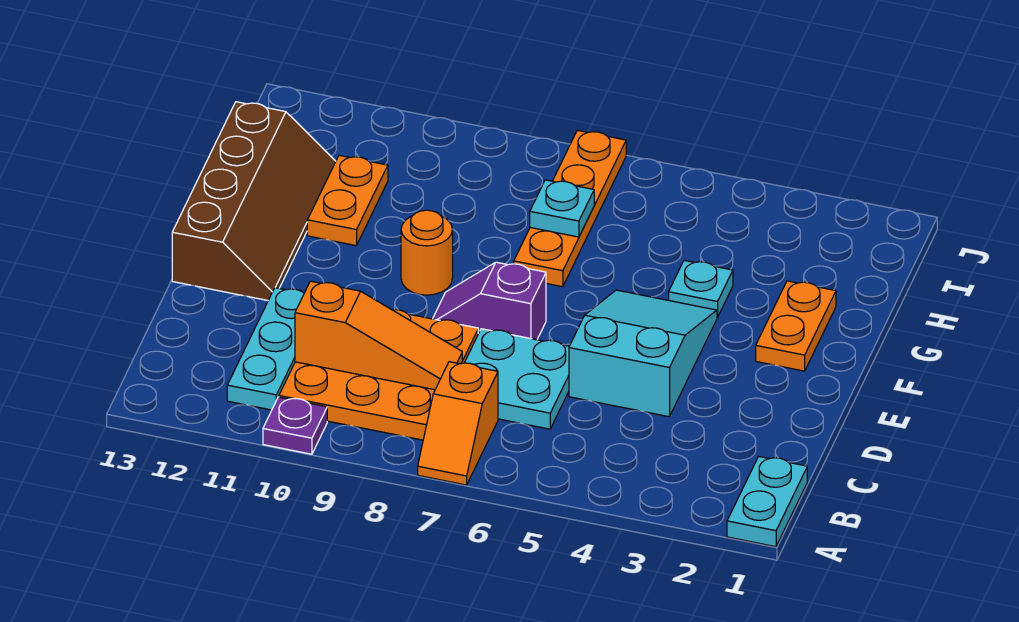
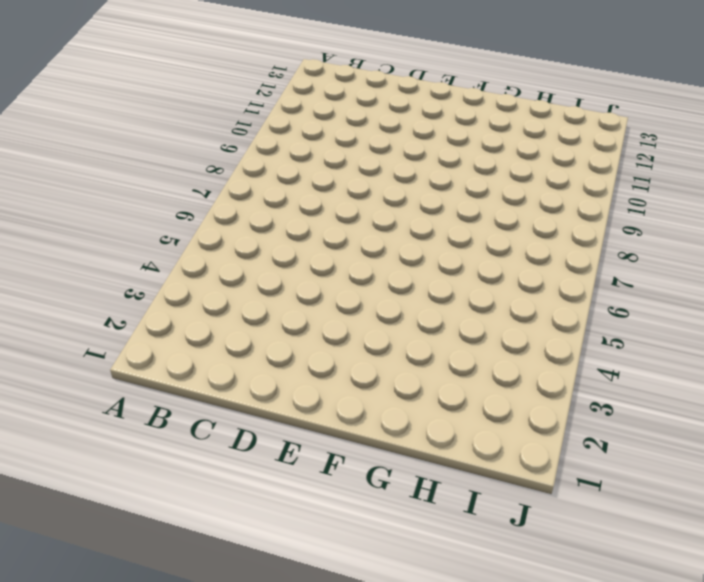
none -> cyan 1x2 plate [727,456,807,547]
none -> orange 1x2 slope [418,362,498,485]
none -> purple 1x1 plate [263,397,327,454]

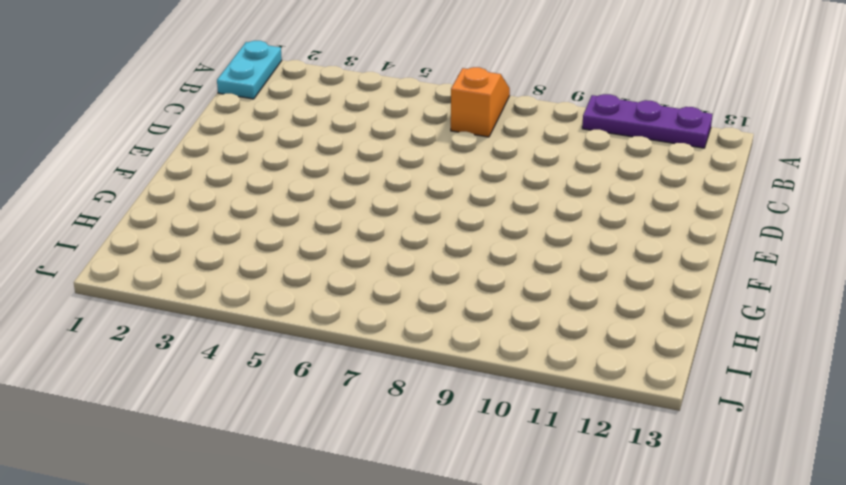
purple 1x3 plate [582,94,712,148] -> purple 1x1 plate [263,397,327,454]
none -> orange 3x3 plate [279,310,478,440]
none -> cyan 1x3 plate [227,288,304,410]
none -> cyan 2x2 plate [465,329,569,429]

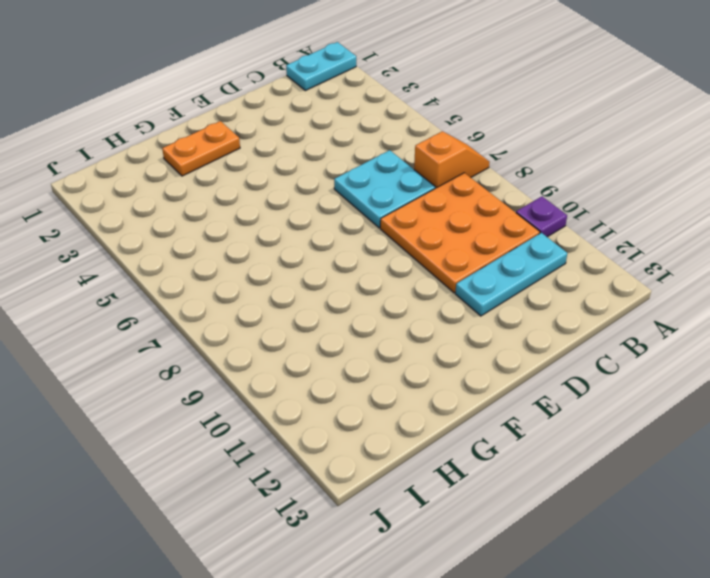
none -> cyan 2x3 slope [569,290,717,417]
none -> purple 1x2 slope [433,262,546,340]
none -> brown 2x4 slope [172,102,336,300]

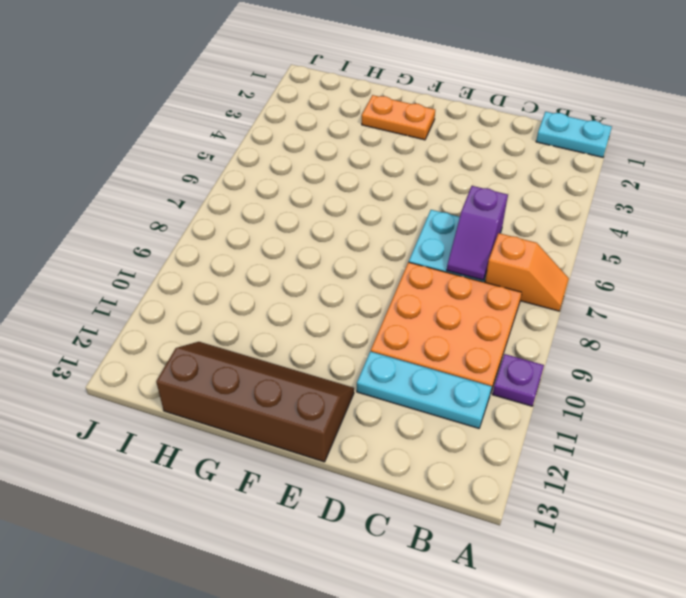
purple 1x2 slope [447,186,508,280] -> purple 1x2 slope moved to [433,262,546,340]
none -> cyan 2x3 slope [569,290,717,417]
none -> orange 1x1 round brick [401,210,453,295]
none -> cyan 1x1 plate [669,260,733,318]

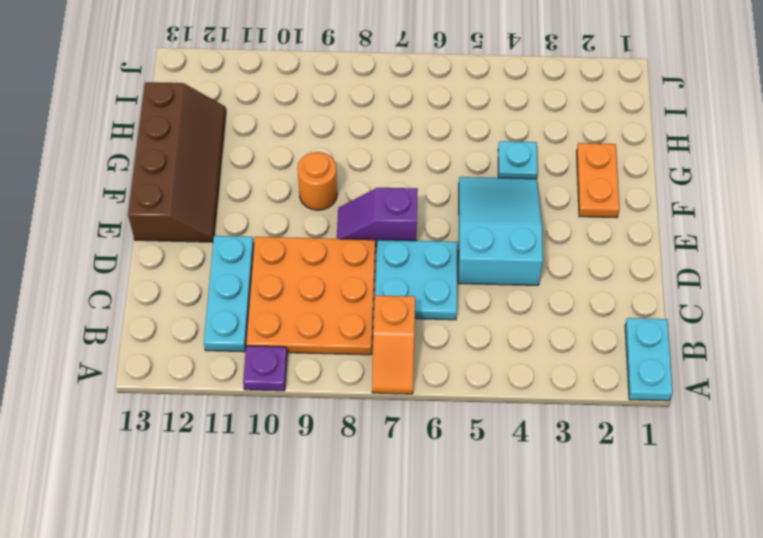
none -> orange 1x4 plate [514,130,626,287]
none -> orange 1x2 plate [307,155,388,246]
none -> orange 1x3 slope [295,281,462,390]

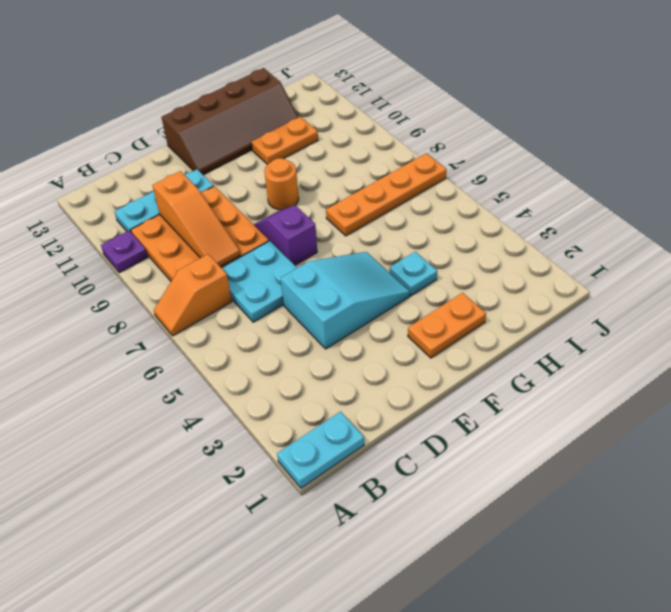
none -> cyan 1x1 plate [530,180,594,237]

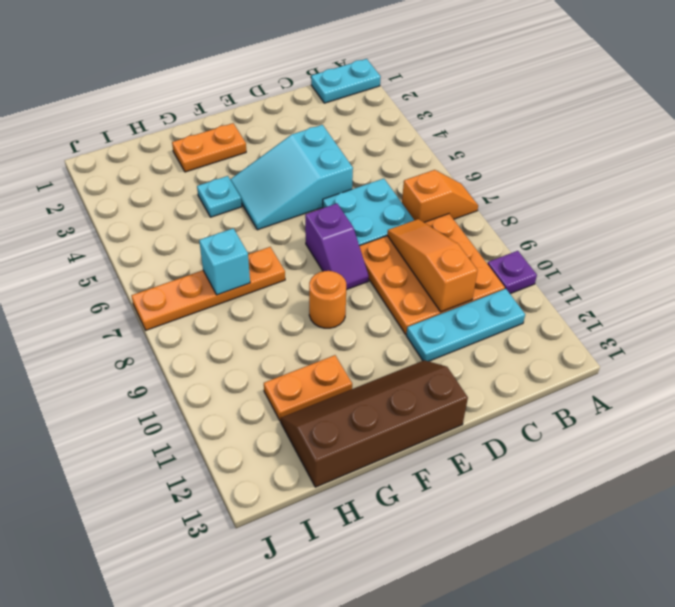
cyan 1x1 brick [199,228,250,295] -> cyan 1x1 plate [530,180,594,237]

